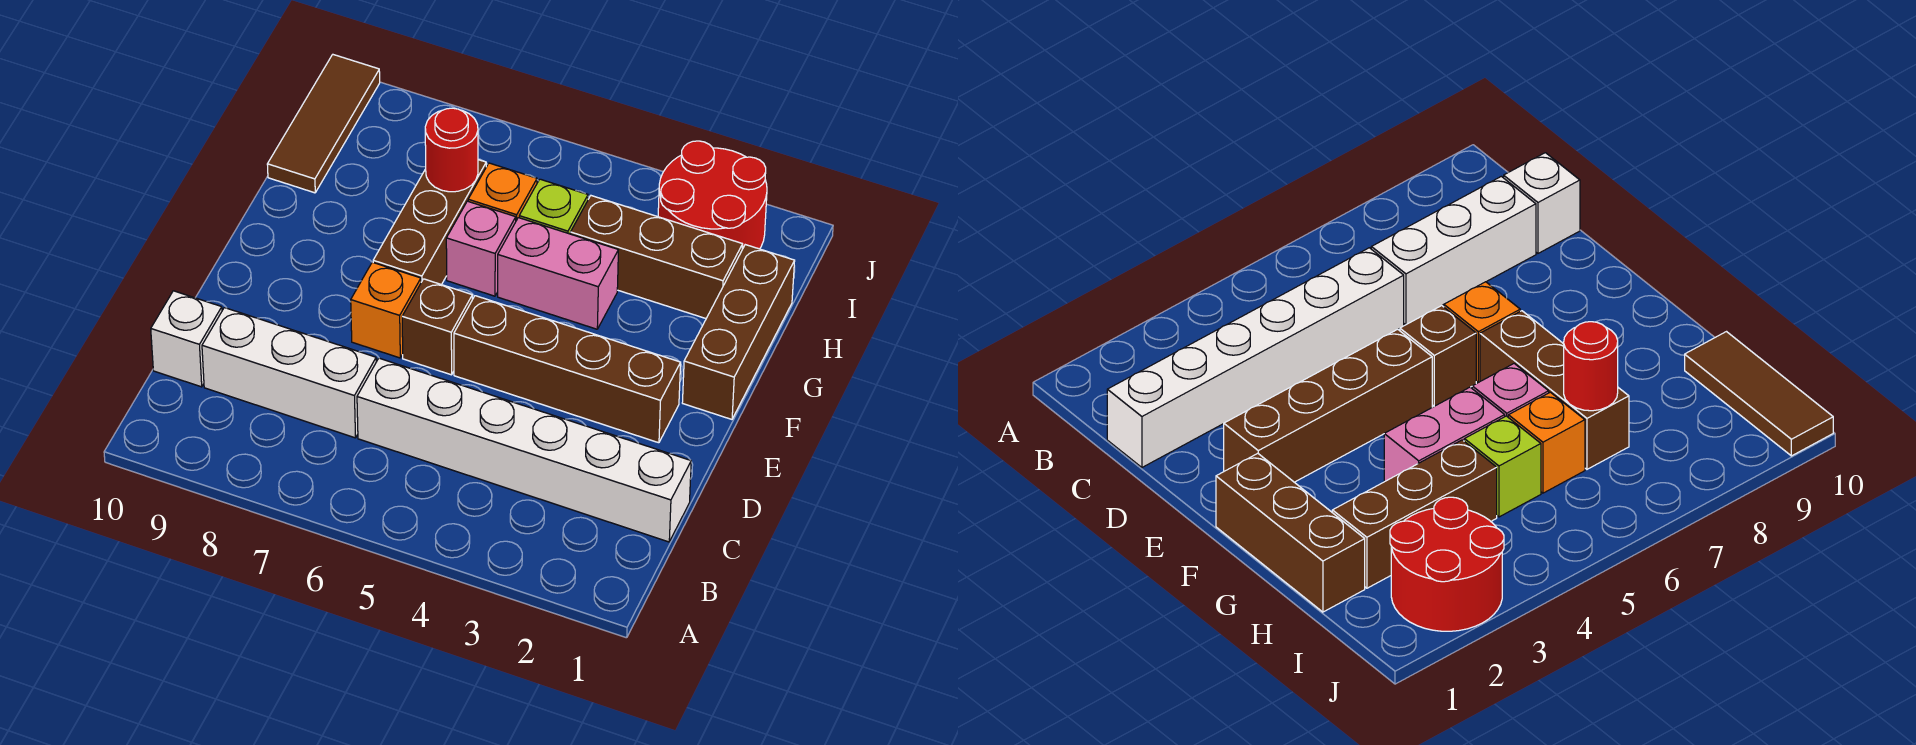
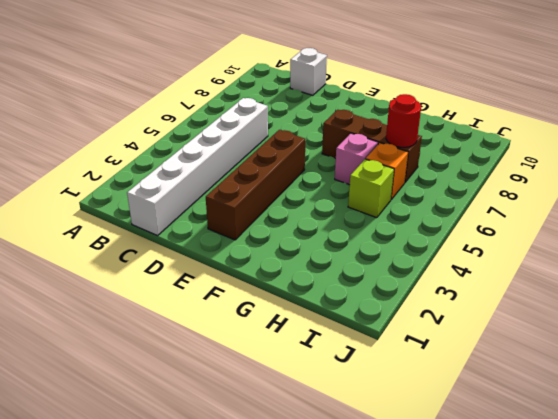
none -> white 1x3 brick [202,308,376,438]
none -> brown 1x1 brick [402,279,472,375]
none -> orange 1x1 brick [351,262,421,358]

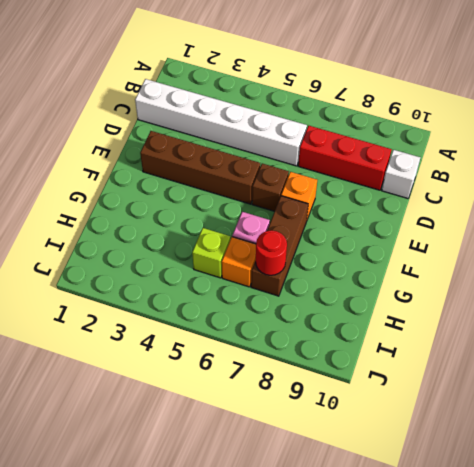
red 1x3 brick [298,126,392,190] -> white 1x3 brick [202,308,376,438]
none -> brown 1x3 brick [682,245,795,419]
none -> pink 1x2 brick [498,218,618,329]
none -> brown 1x3 brick [570,196,743,318]

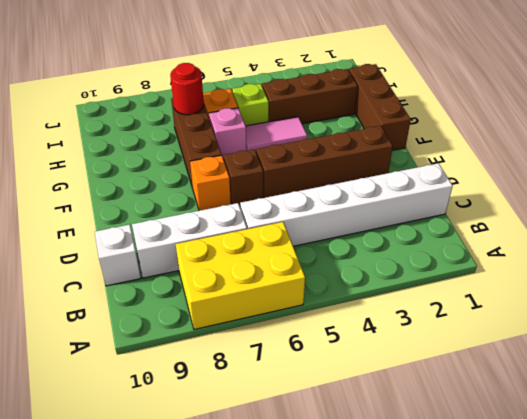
yellow 2x3 brick [176,222,305,330] -> none
pink 1x2 tile [246,117,307,151] -> pink 1x2 brick [498,218,618,329]
none -> brown 1x3 tile [267,55,380,193]
none -> red 2x2 round brick [658,141,767,249]

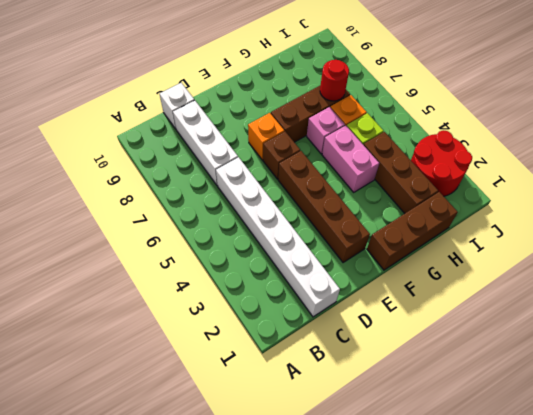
none -> brown 1x3 tile [267,55,380,193]

